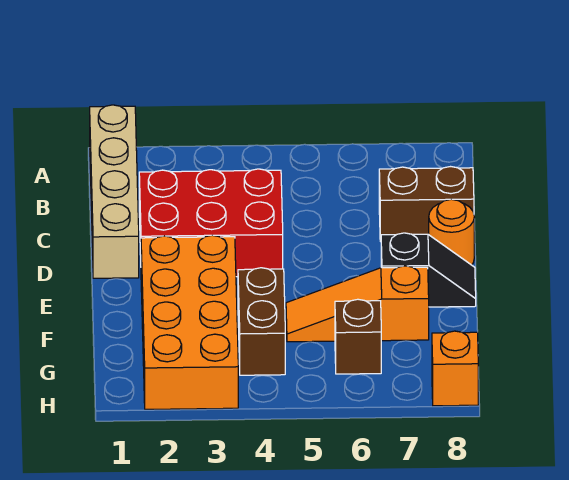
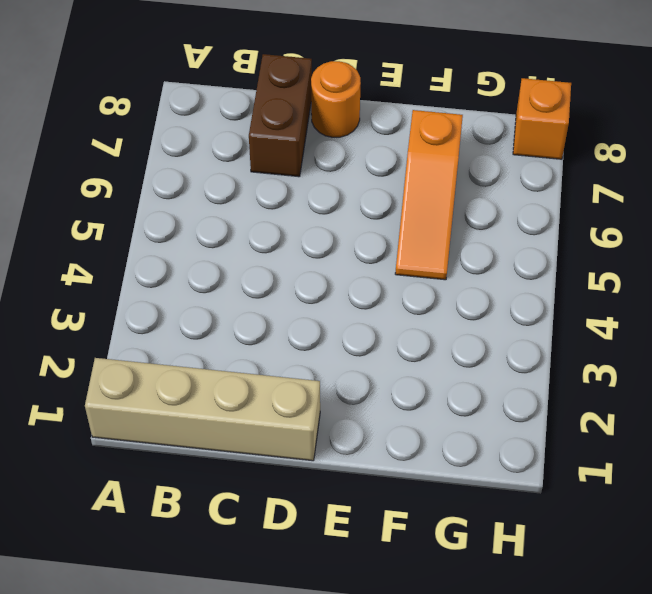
none -> red 2x3 brick [139,169,283,277]
none -> orange 2x4 brick [141,235,238,409]

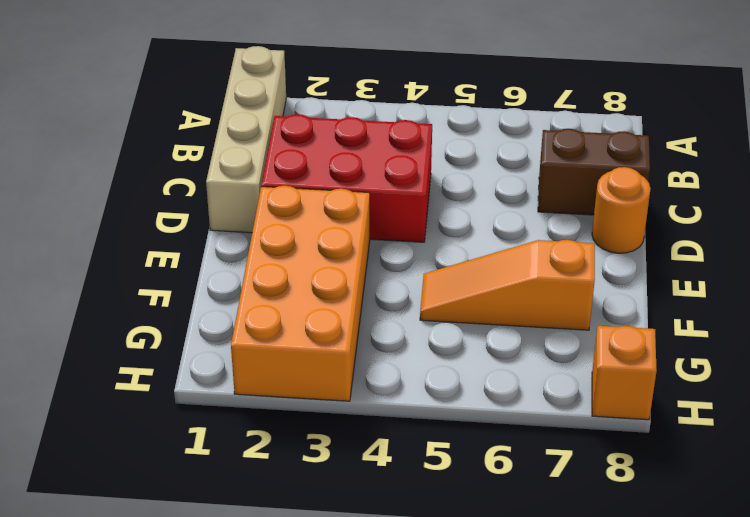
none -> black 1x2 slope [381,233,476,307]
none -> brown 1x2 brick [238,268,285,375]

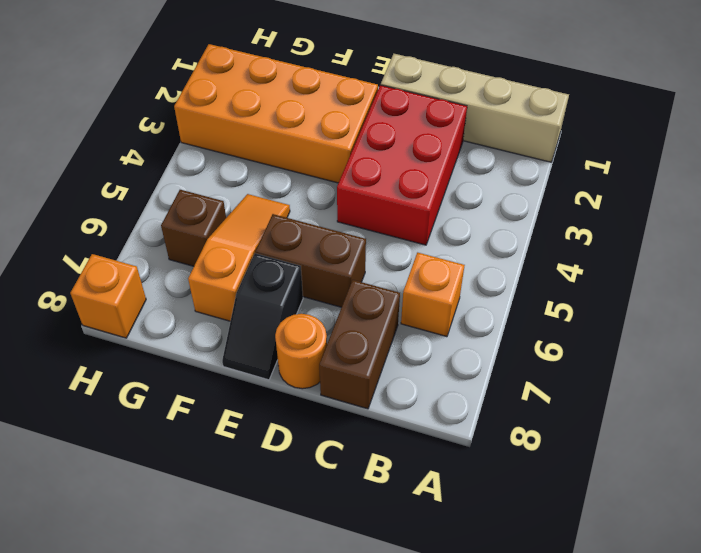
orange 1x1 brick [401,253,465,337] -> none
brown 1x2 brick [256,214,366,307] -> brown 1x2 brick moved to [238,268,285,375]

